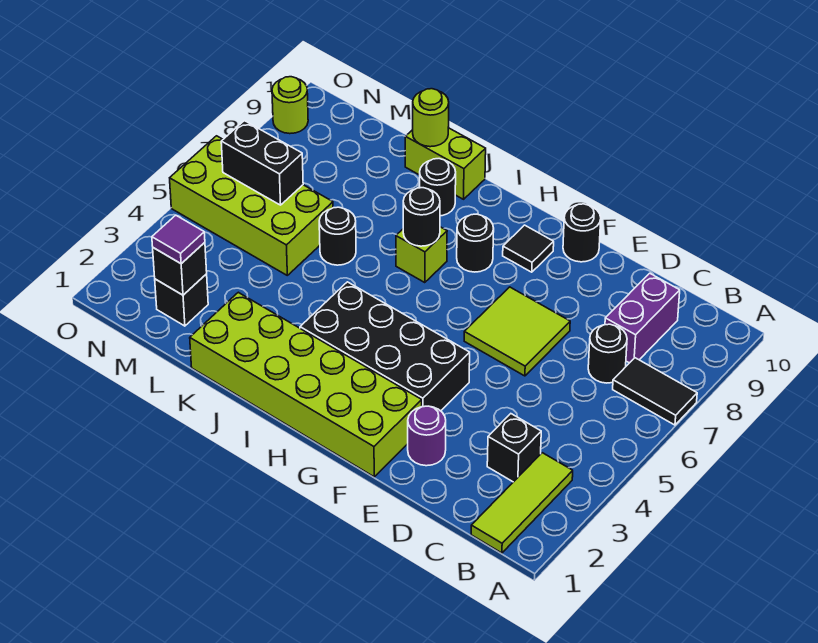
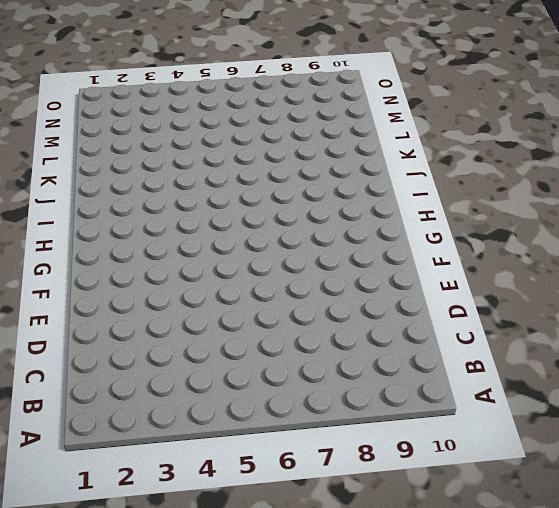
none -> black 1x2 tile [613,358,697,425]
none -> lime 1x3 tile [471,453,573,553]
none -> black 1x1 brick [487,414,541,482]

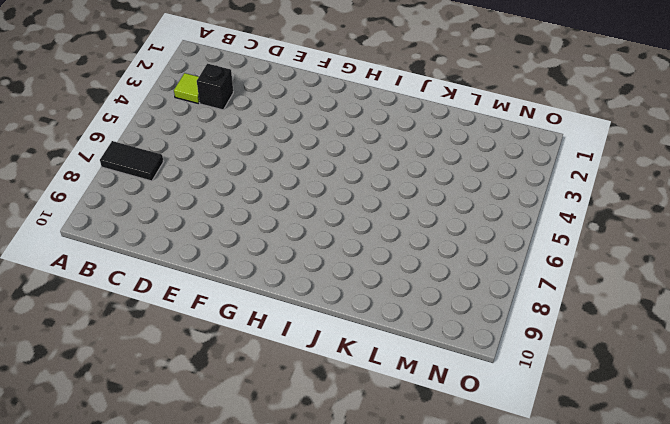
lime 1x1 tile [174,73,199,103] -> lime 1x3 tile [471,453,573,553]
none -> black 1x1 round brick [588,324,627,383]
none -> purple 1x2 brick [605,273,680,363]
none -> purple 1x1 round brick [408,406,446,466]

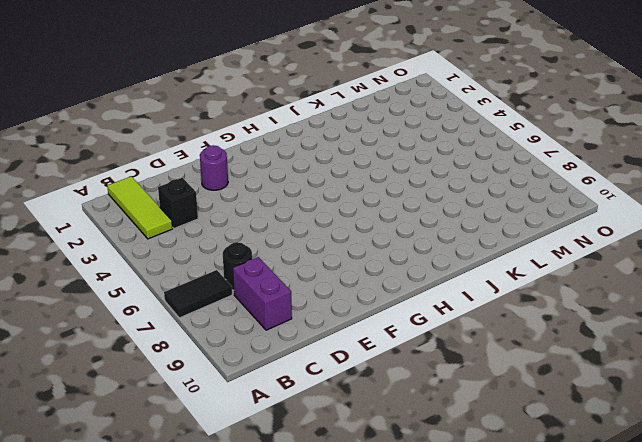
none -> lime 2x2 tile [464,287,570,376]
none -> lime 2x6 brick [190,292,422,477]
none -> black 2x4 brick [300,282,470,411]

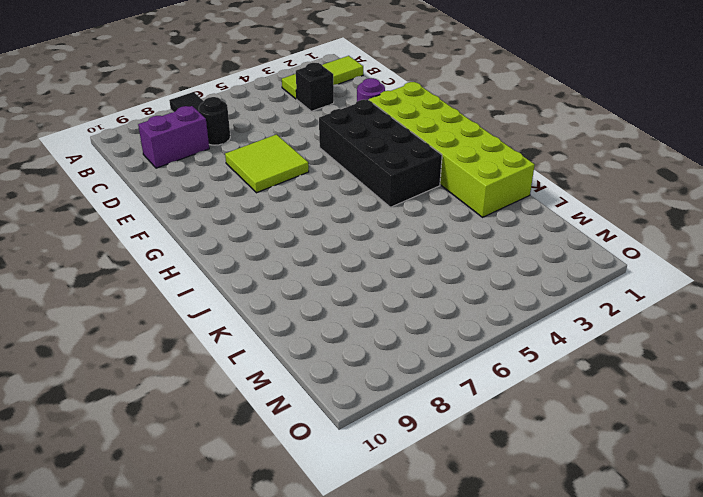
none -> black 1x1 round brick [563,204,601,262]
none -> black 1x1 tile [503,225,554,272]
none -> black 1x1 round brick [457,214,494,272]

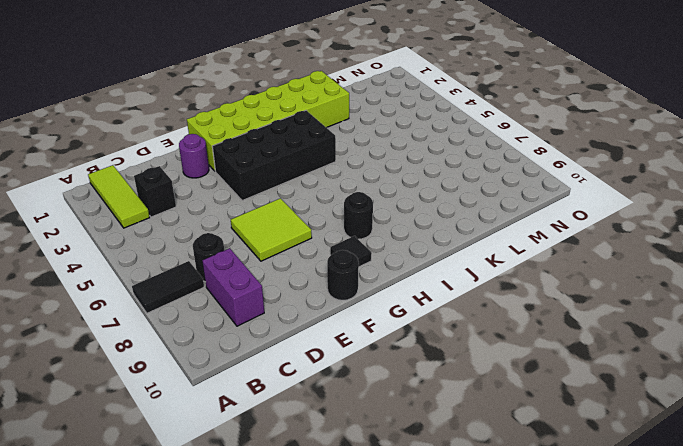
none -> lime 1x1 brick [396,227,447,282]
none -> black 1x1 round brick [420,159,456,216]
none -> lime 1x2 brick [405,128,486,199]

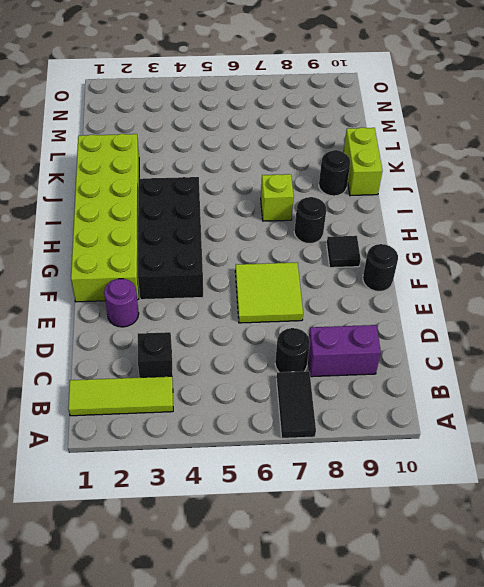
none -> black 1x1 round brick [319,207,356,265]
none -> lime 2x4 brick [170,136,333,275]
none -> black 1x1 brick [155,274,208,326]

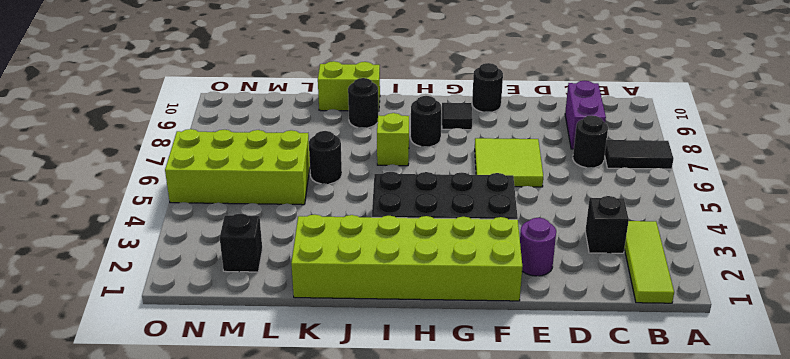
none -> lime 1x1 round brick [272,77,308,134]
none -> black 1x1 round brick [403,188,440,246]
none -> lime 1x1 round brick [413,89,449,147]

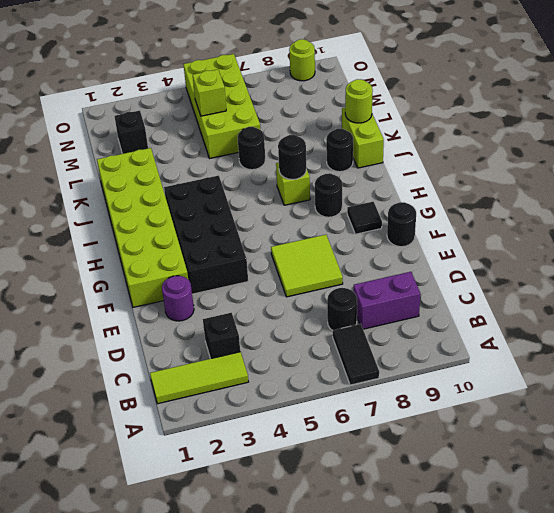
lime 1x1 brick [193,70,226,116] -> none
none -> black 1x1 brick [153,242,207,295]
none -> black 1x2 brick [221,121,303,205]
none -> purple 1x1 tile [152,215,205,263]

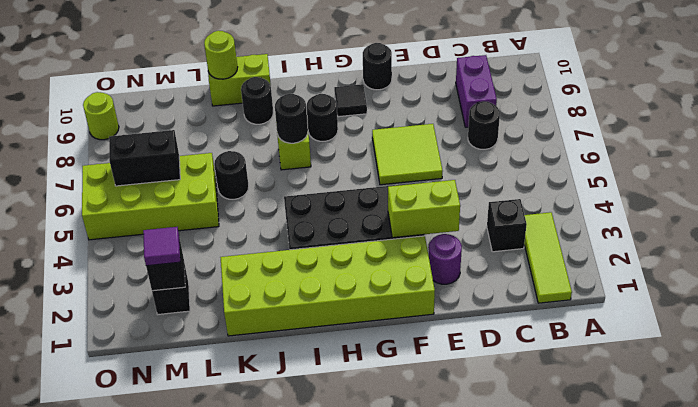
lime 1x2 brick [388,180,460,238] -> none
none -> black 1x2 tile [613,358,697,425]

